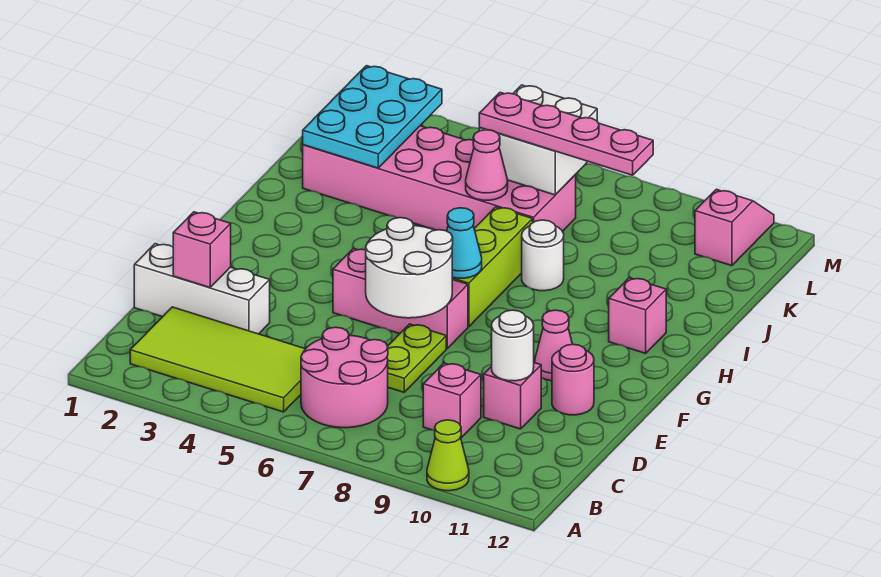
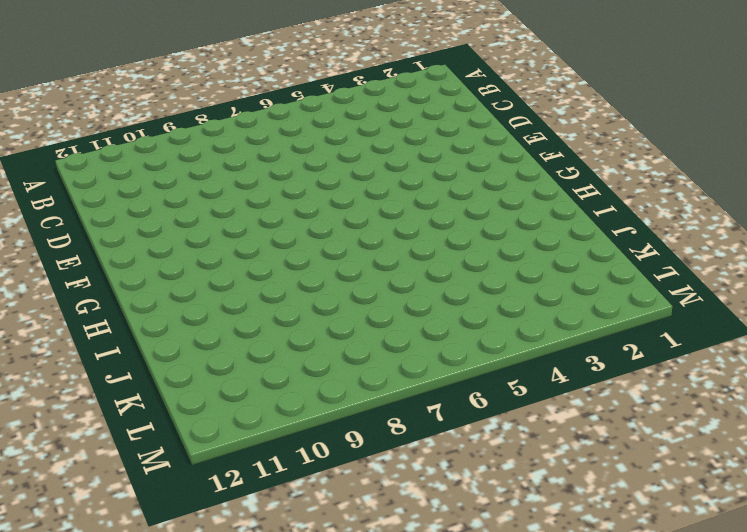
none -> lime 1x1 cone [427,420,469,491]
none -> lime 2x4 tile [130,307,305,412]
none -> pink 2x2 round brick [301,327,388,428]

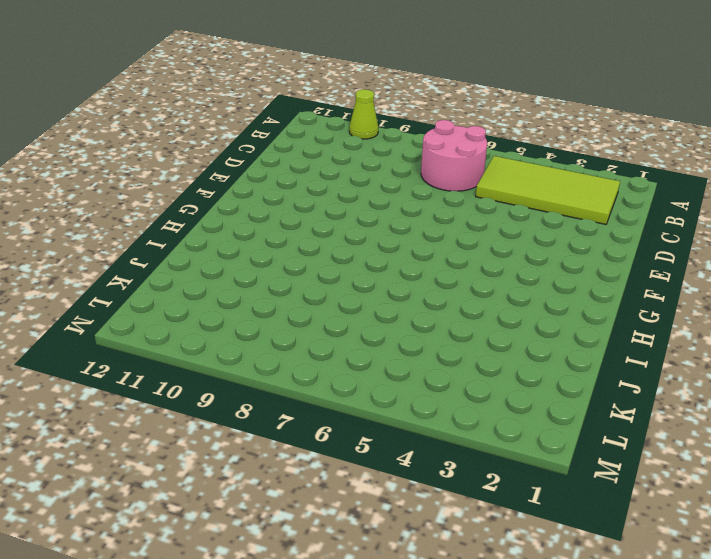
none -> pink 1x1 brick [423,363,481,438]
none -> white 1x3 brick [134,244,270,334]
none -> lime 1x2 plate [387,324,446,392]

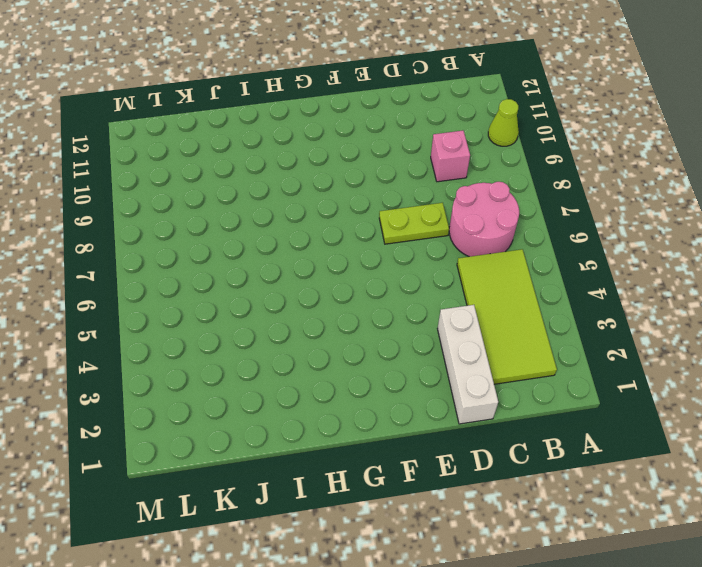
none -> pink 1x1 brick [484,363,541,429]
none -> pink 1x1 round brick [552,344,594,415]
none -> pink 1x3 brick [333,249,468,348]

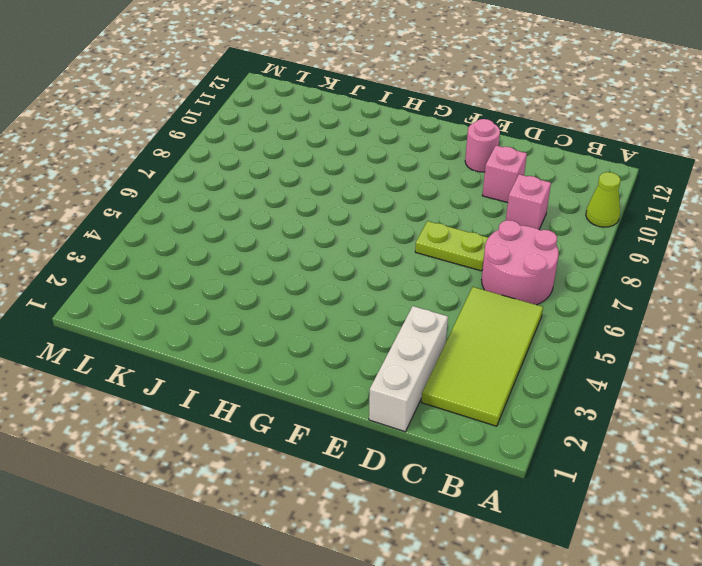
none -> pink 1x3 brick [333,249,468,348]
none -> pink 1x1 cone [535,310,572,381]
none -> lime 1x3 brick [452,207,533,327]

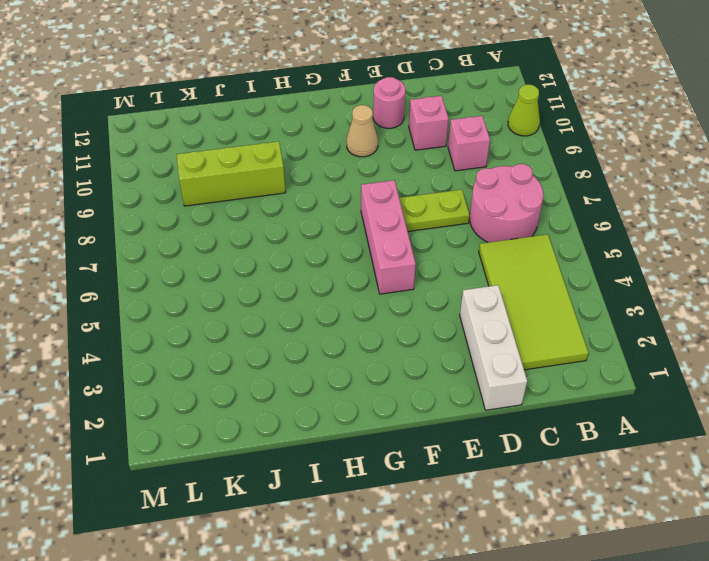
tan 1x1 cone [347,105,378,157] -> pink 1x1 cone [535,310,572,381]
lime 1x3 brick [177,141,286,206] -> lime 1x3 brick moved to [452,207,533,327]
none -> pink 1x1 brick [609,278,666,353]
none -> white 1x1 round brick [522,220,564,291]
none -> pink 2x6 brick [303,126,576,231]

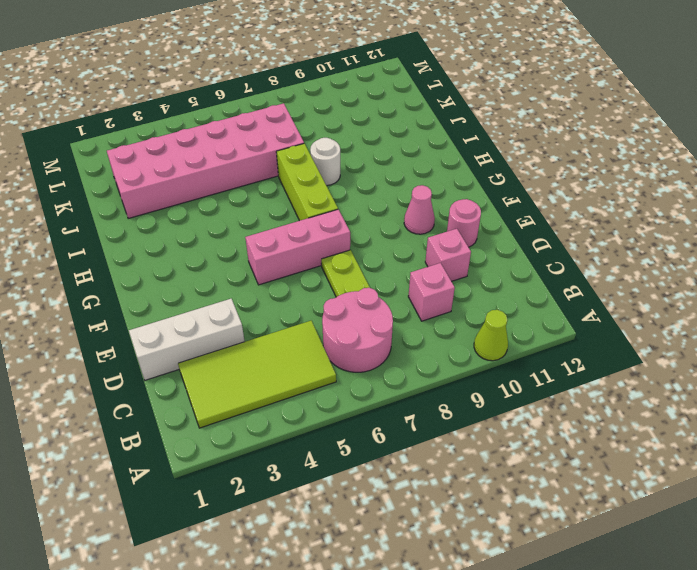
none -> pink 1x1 brick [609,278,666,353]
none -> pink 1x2 slope [695,189,774,266]
none -> pink 1x1 brick [173,212,231,288]

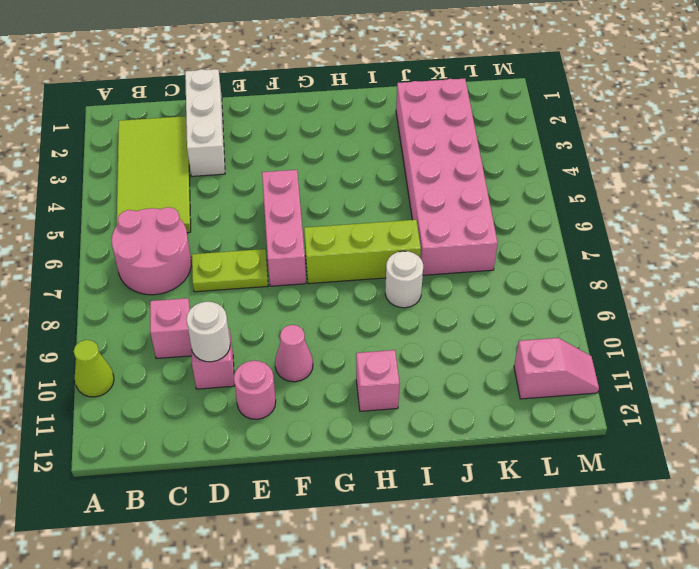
none -> pink 1x1 brick [173,212,231,288]
none -> white 2x2 round brick [366,218,453,318]
none -> cyan 1x1 cone [447,208,482,278]

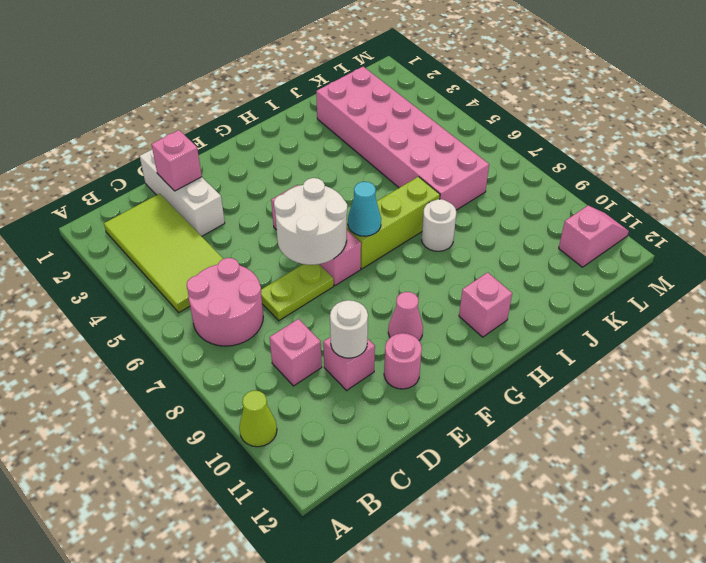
none -> cyan 2x3 plate [303,66,442,168]
none -> pink 1x1 cone [466,130,508,200]
none -> white 2x2 brick [479,85,597,195]

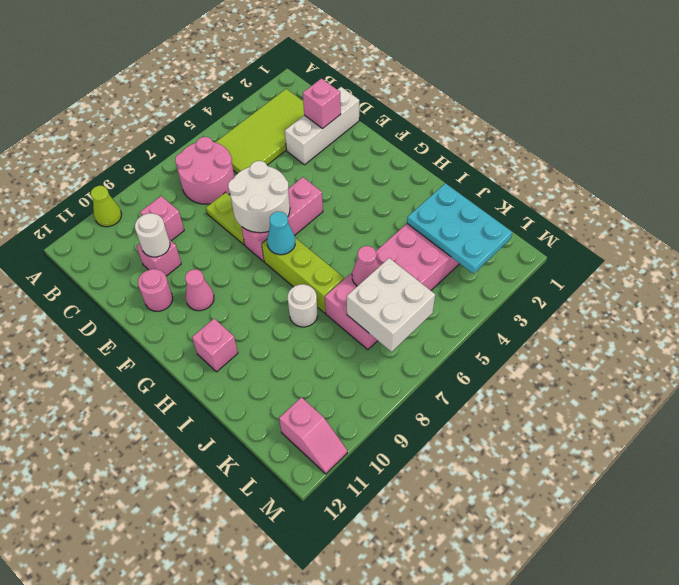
none -> pink 1x4 plate [479,92,653,175]

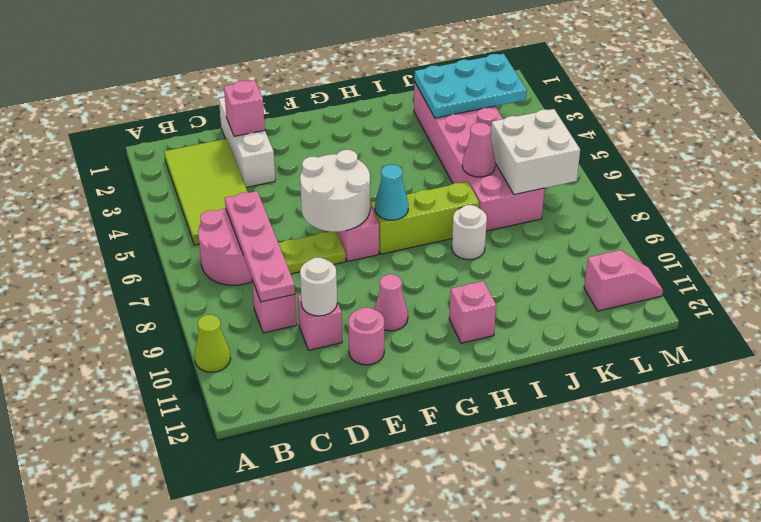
pink 1x4 plate [225,191,295,302] -> pink 1x4 plate moved to [479,92,653,175]

